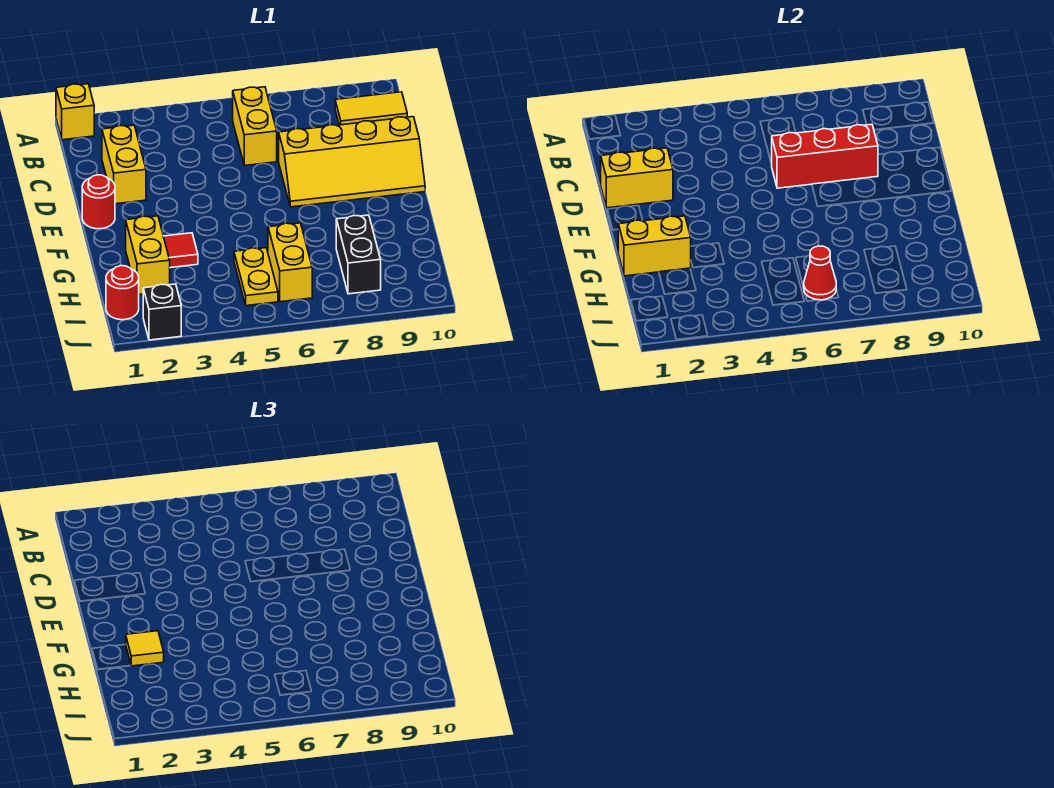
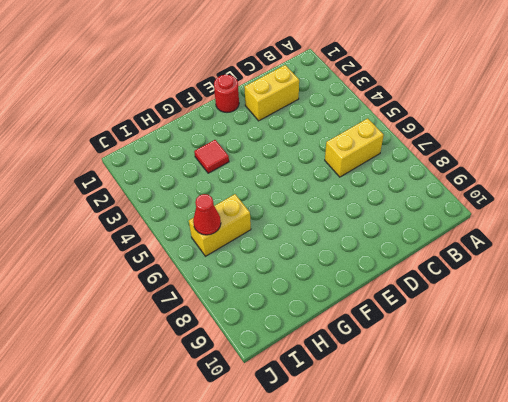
none -> yellow 1x1 brick [56,84,94,140]
none -> yellow 1x2 tile [335,92,407,125]
none -> yellow 2x4 slope [279,117,425,207]

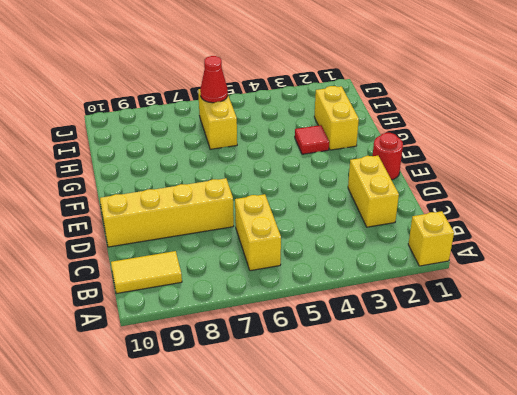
none -> yellow 1x2 plate [234,248,278,306]
none -> black 1x2 brick [336,215,381,294]
none -> red 1x1 round brick [106,266,139,320]

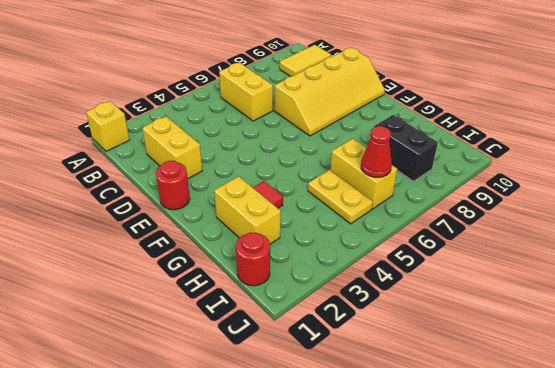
none -> black 1x1 brick [143,284,181,340]
none -> yellow 1x2 brick [601,148,673,208]
none -> red 1x3 brick [772,124,878,188]

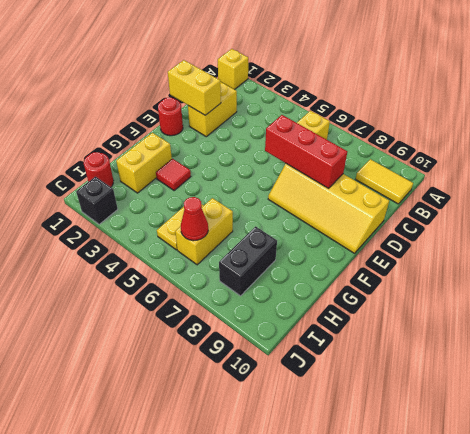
none -> yellow 1x2 brick [618,216,691,276]
none -> yellow 1x1 tile [126,631,164,666]

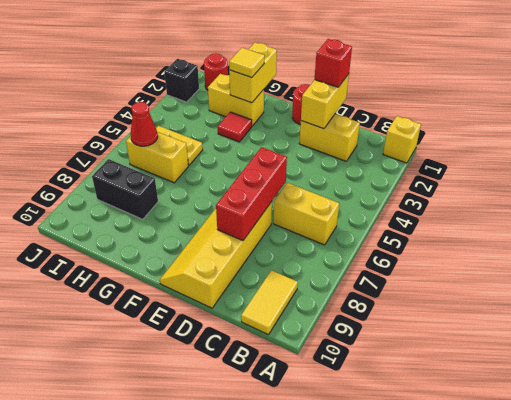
red 1x1 brick [315,39,352,87] -> none

